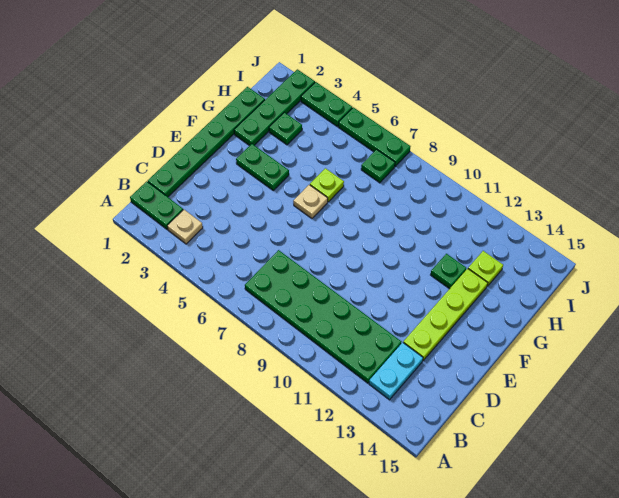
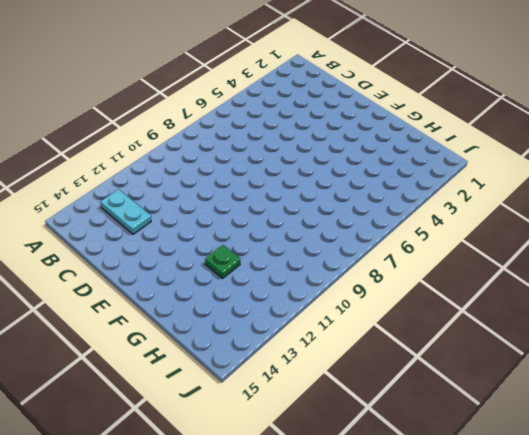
none -> green 1x2 plate [130,181,183,230]
none -> tan 1x1 plate [167,210,203,244]
none -> green 2x6 plate [245,250,402,383]

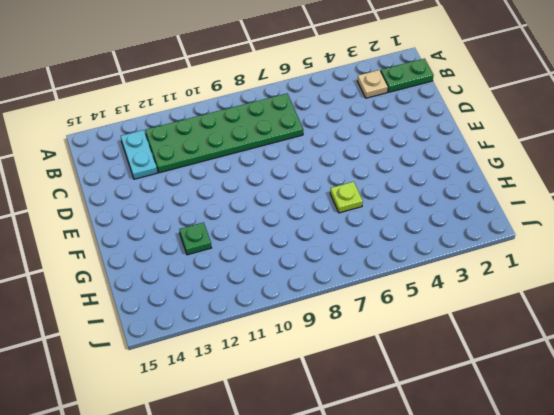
none -> green 1x6 plate [148,87,265,197]
none -> lime 1x4 plate [403,269,488,361]
none -> green 1x2 plate [236,144,289,190]

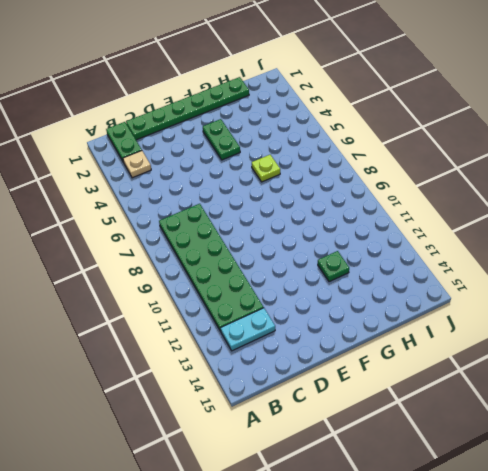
none -> lime 1x4 plate [403,269,488,361]
none -> tan 1x1 plate [293,185,328,218]
none -> green 1x4 plate [234,69,315,146]

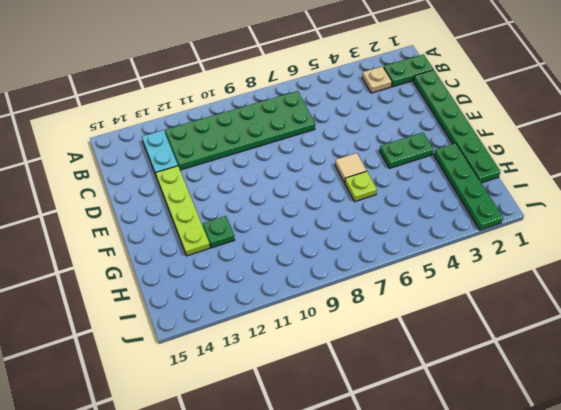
tan 1x1 tile [335,153,367,183] -> tan 1x1 plate [293,185,328,218]
none -> green 1x1 plate [269,112,302,145]
none -> lime 1x1 plate [468,251,503,286]
none -> green 1x1 plate [361,150,395,183]

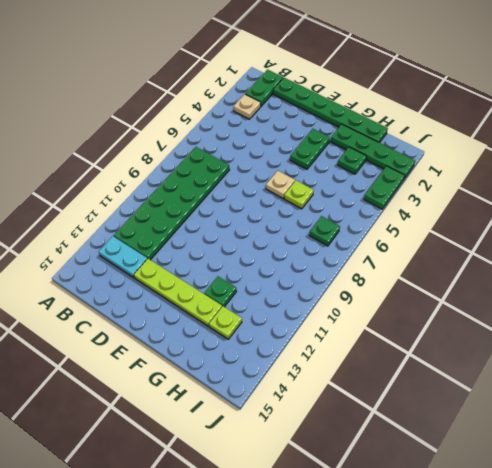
none -> green 1x3 plate [338,107,410,166]

